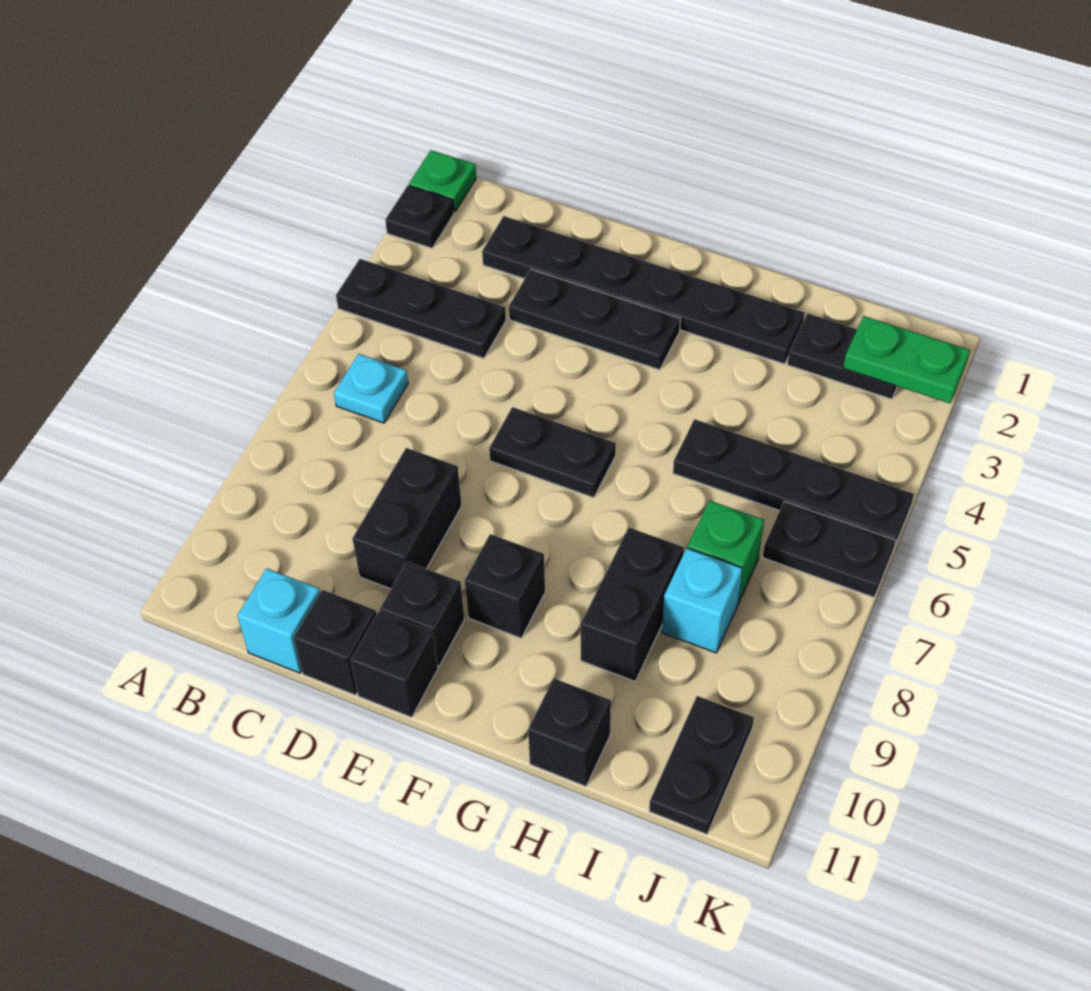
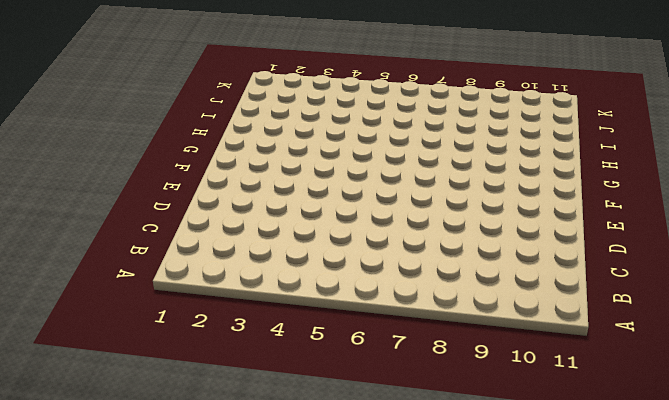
none -> green 1x1 plate [409,150,476,212]
none -> black 1x1 plate [385,185,454,248]
none -> black 1x3 plate [336,259,506,358]

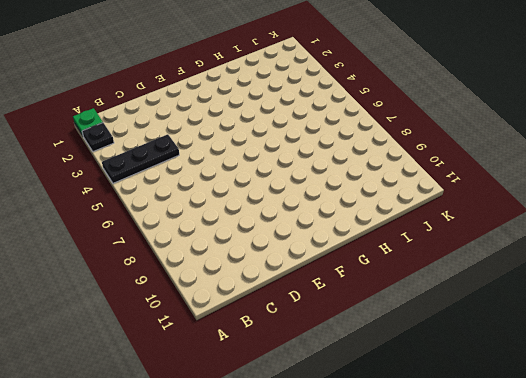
none -> cyan 1x1 plate [334,354,408,423]
none -> black 1x6 plate [482,216,805,364]
none -> cyan 1x1 brick [237,568,320,673]

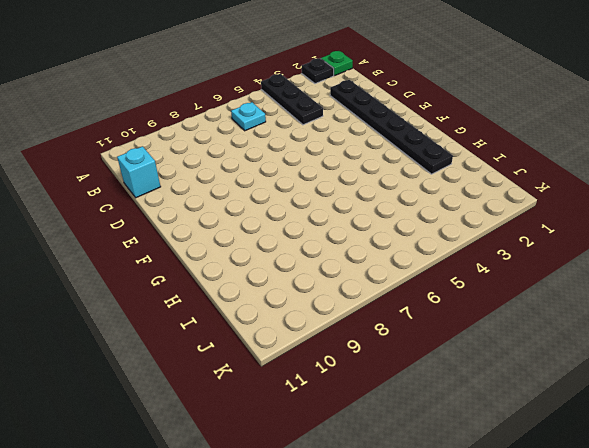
none -> black 1x3 plate [509,269,680,370]
none -> black 1x2 brick [352,448,462,589]
none -> black 1x1 brick [294,590,377,695]

